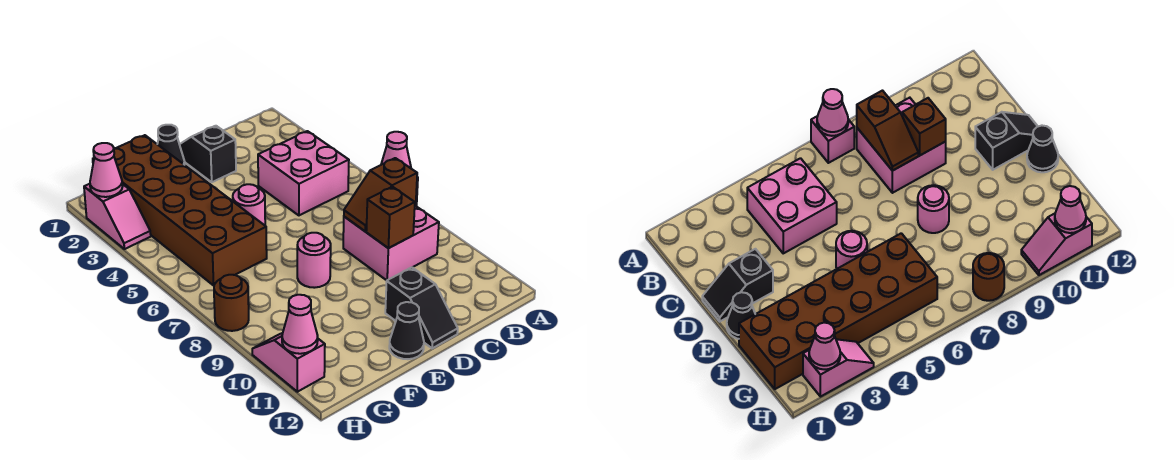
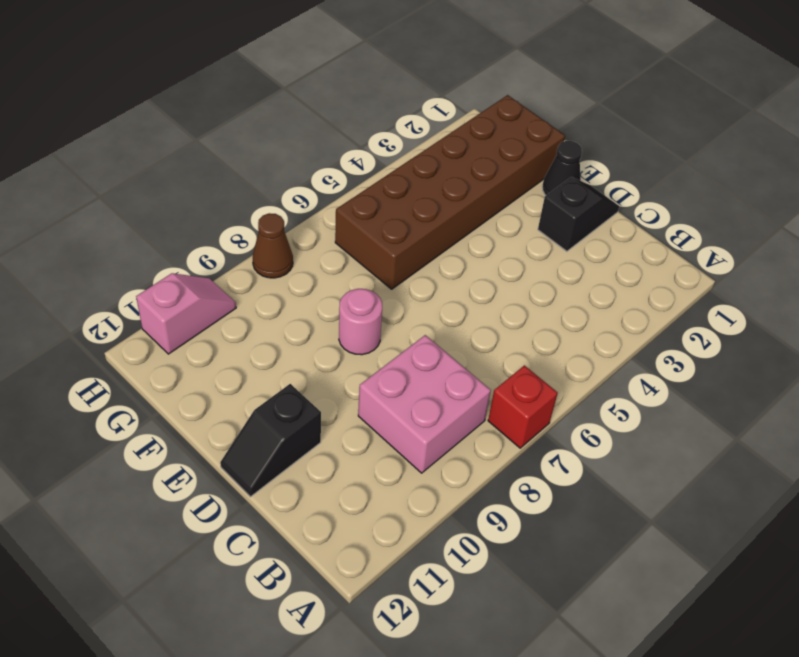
red 1x1 brick [488,365,558,448] -> pink 1x1 brick [811,116,854,163]
brown 1x1 cone [253,213,293,278] -> brown 1x1 round brick [214,275,249,331]
none -> pink 2x2 brick [258,131,349,215]
none -> pink 1x1 round brick [233,184,265,225]
none -> black 1x1 cone [389,302,424,359]

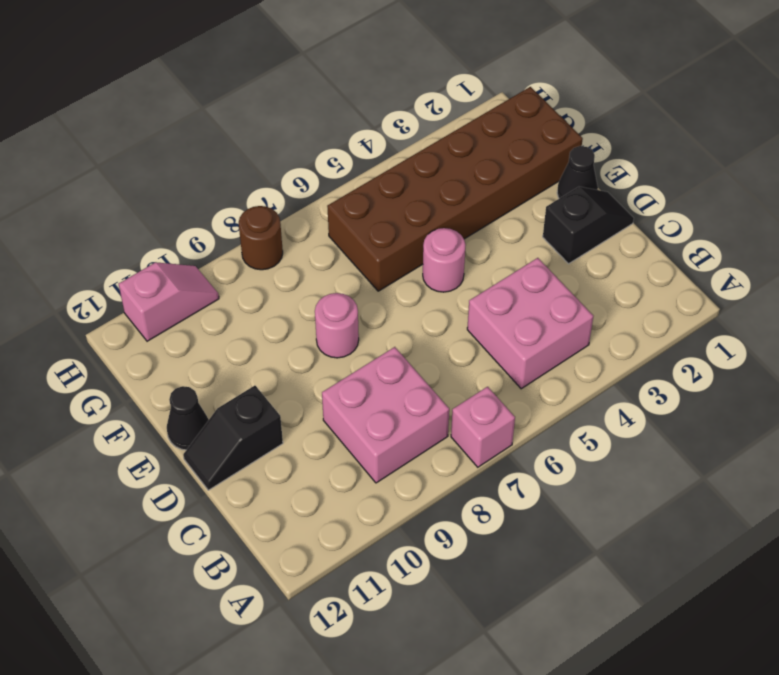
none -> pink 1x2 slope [84,184,151,249]
none -> pink 1x1 cone [381,132,411,168]
none -> brown 1x2 slope [344,158,417,231]

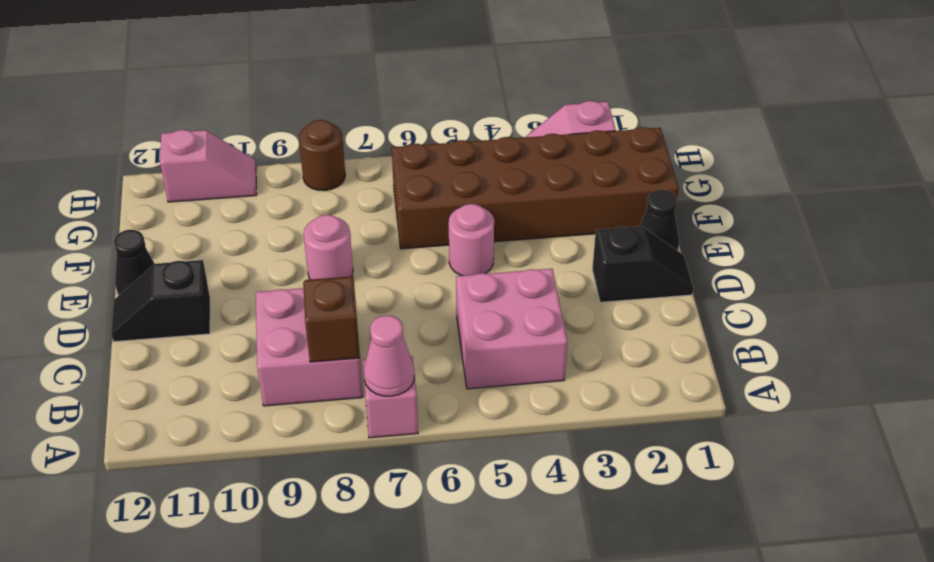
none -> brown 1x1 brick [366,187,415,248]
none -> pink 1x1 cone [90,143,123,197]
none -> pink 1x1 cone [282,295,318,354]

